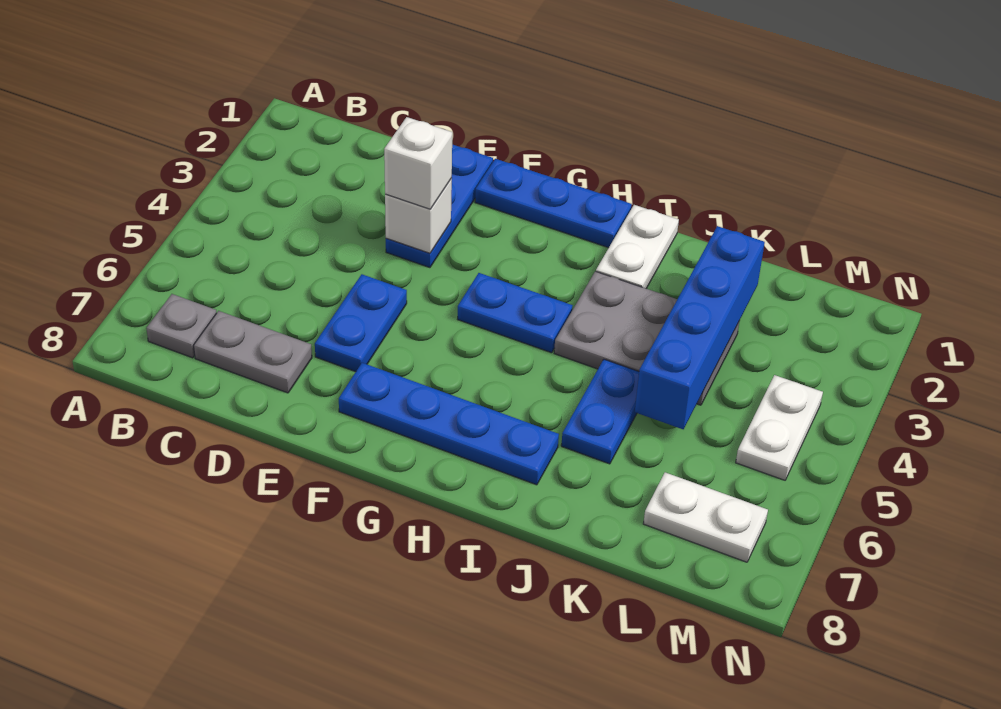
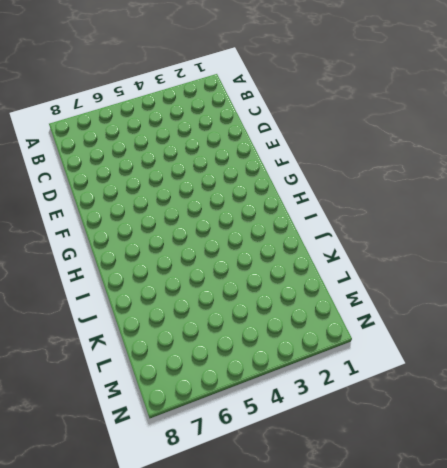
none -> grey 1x1 plate [147,294,216,358]
none -> grey 1x2 plate [194,311,312,393]
none -> blue 1x3 plate [386,144,493,268]

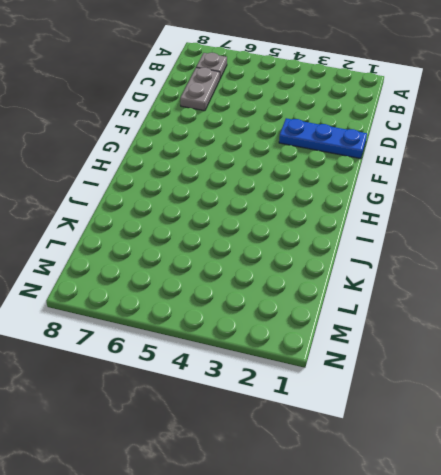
none -> blue 1x2 plate [315,274,407,372]
none -> blue 1x3 plate [475,159,632,248]
none -> blue 1x4 plate [339,363,559,485]

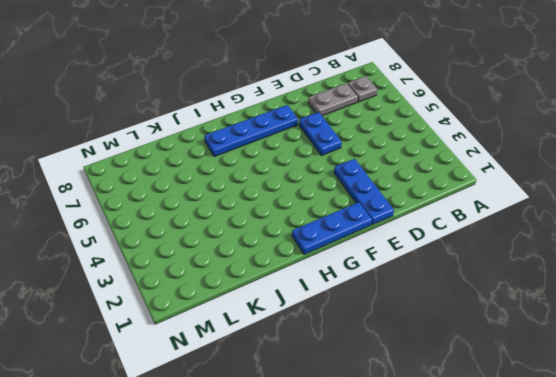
none -> blue 1x2 plate [458,273,573,353]
none -> white 1x2 plate [596,205,679,288]
none -> grey 2x3 plate [554,271,739,405]

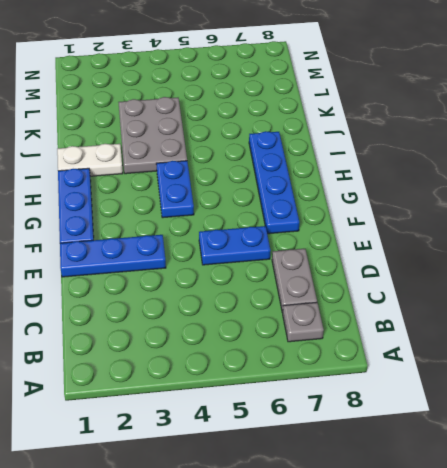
none -> blue 1x2 plate [561,359,639,464]
none -> white 1x2 plate [643,472,768,562]
none -> white 1x2 plate [736,375,823,480]

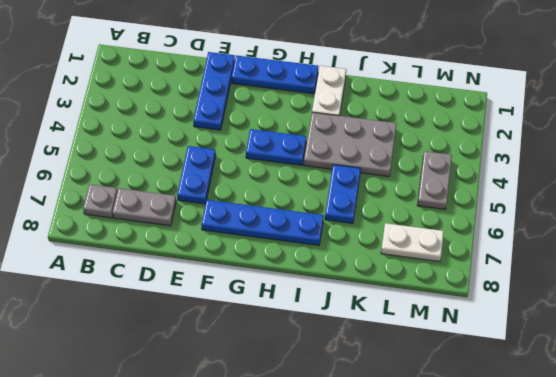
grey 1x2 plate [417,151,452,209] -> white 1x2 plate [736,375,823,480]
none -> white 1x1 brick [385,178,452,253]
none -> blue 1x4 brick [635,226,765,429]
none -> white 1x1 brick [384,117,452,209]

